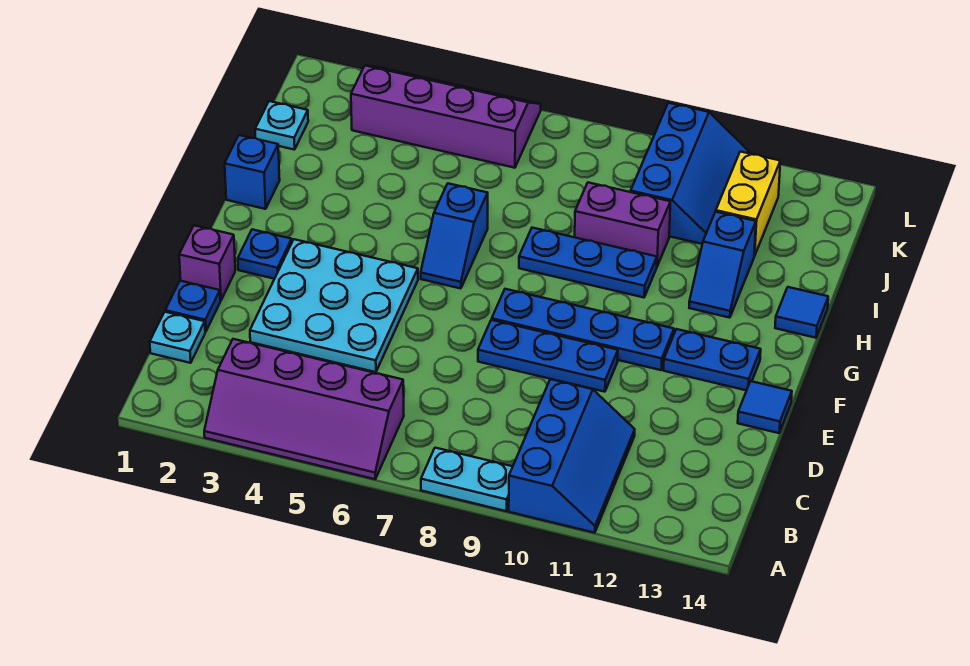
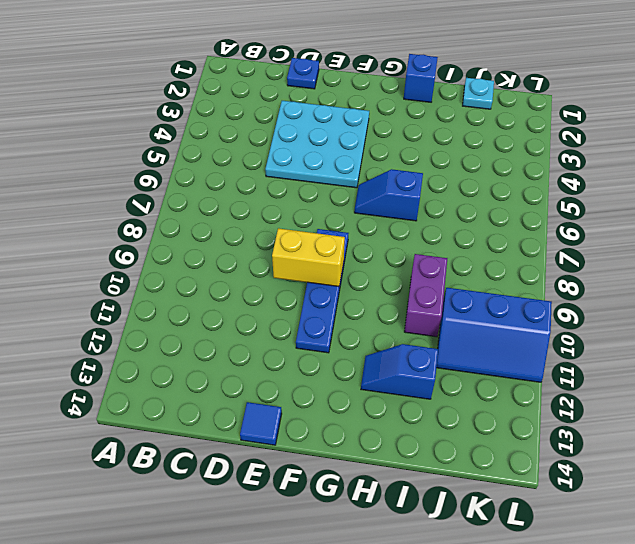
yellow 1x2 brick [272,228,345,286] -> yellow 1x2 brick moved to [716,152,780,256]
none -> purple 2x4 slope [204,339,404,479]
none -> cyan 1x2 plate [421,448,513,511]
none -> blue 2x3 slope [509,379,635,533]

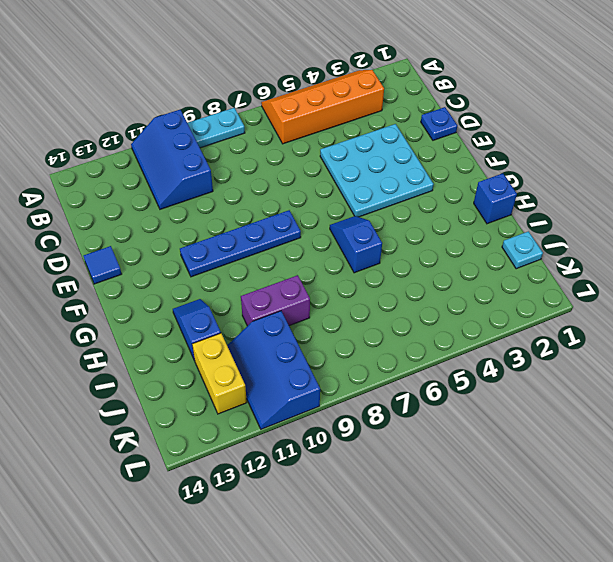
orange 2x4 slope [261,70,384,144] -> purple 2x4 slope [204,339,404,479]
none -> cyan 1x1 plate [150,312,205,363]
none -> purple 1x1 brick [179,225,235,300]
none -> blue 1x3 plate [478,320,618,392]

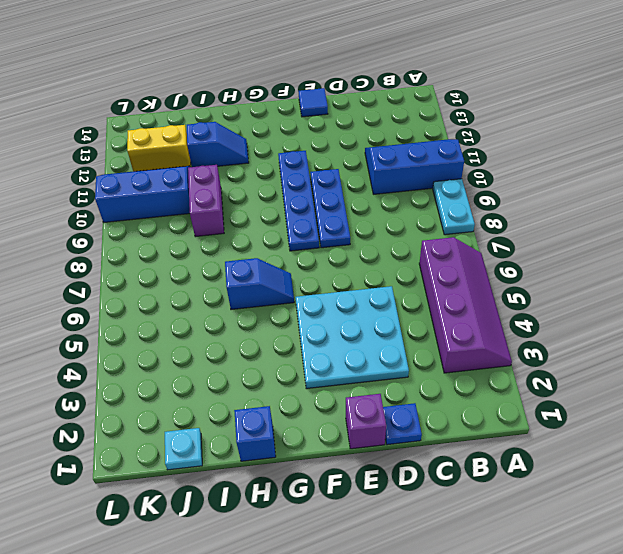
none -> cyan 1x1 plate [150,312,205,363]
none -> blue 1x1 plate [238,229,292,279]
none -> blue 1x2 plate [664,329,761,390]

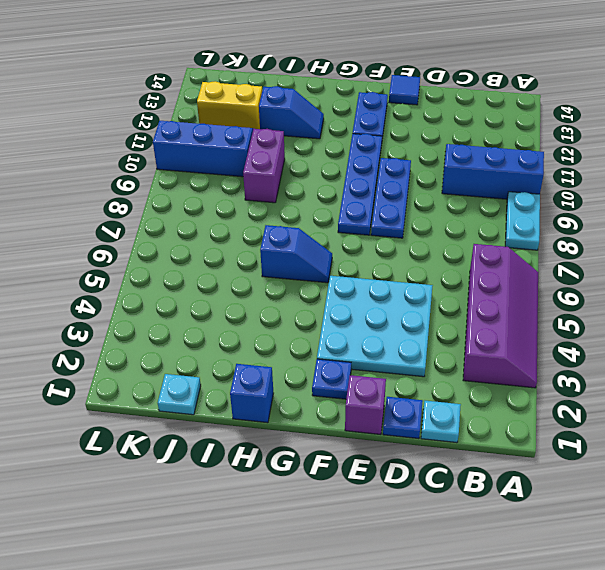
none -> blue 1x3 plate [519,228,657,298]
none -> blue 1x1 tile [775,287,828,338]
none -> purple 2x4 slope [351,65,541,168]

